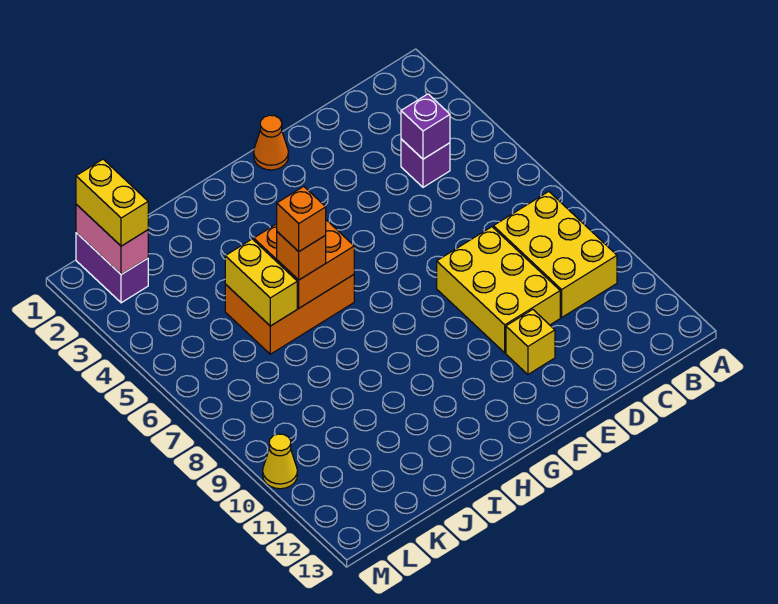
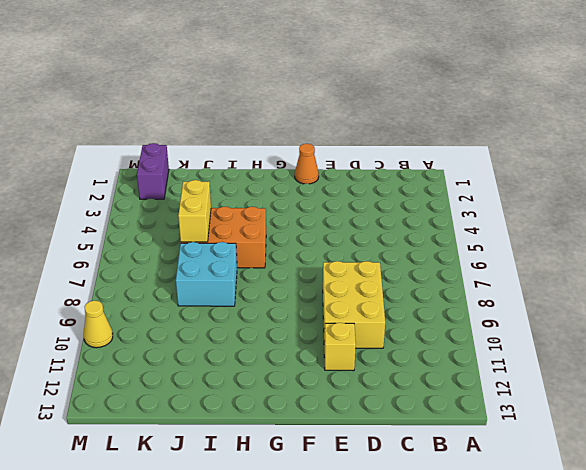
cyan 2x2 brick [176,242,237,306] -> none
none -> yellow 2x3 brick [493,191,617,317]
none -> purple 1x1 brick [401,139,450,187]
none -> purple 1x1 brick [401,94,450,159]

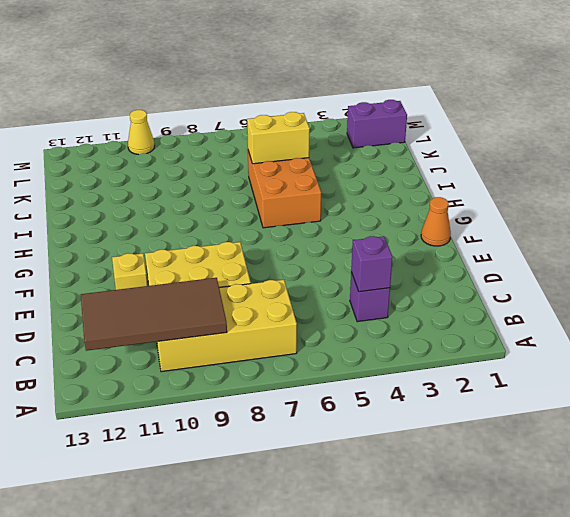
yellow 2x4 brick [157,280,297,372] -> yellow 2x3 brick [493,191,617,317]
brown 2x4 tile [81,278,227,351] -> none
none -> orange 2x2 brick [254,220,354,308]
none -> pink 1x2 brick [76,204,148,275]
none -> orange 1x1 brick [277,232,326,280]

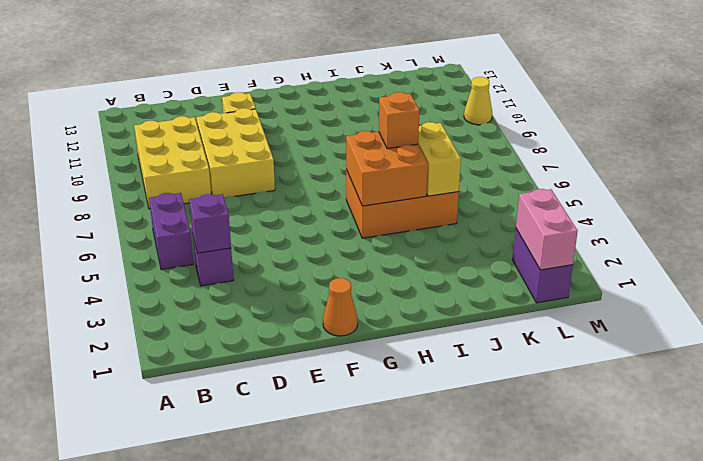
purple 1x2 brick [149,193,194,270] -> none
none -> yellow 1x2 brick [76,159,148,246]
none -> orange 1x1 brick [277,186,326,252]

